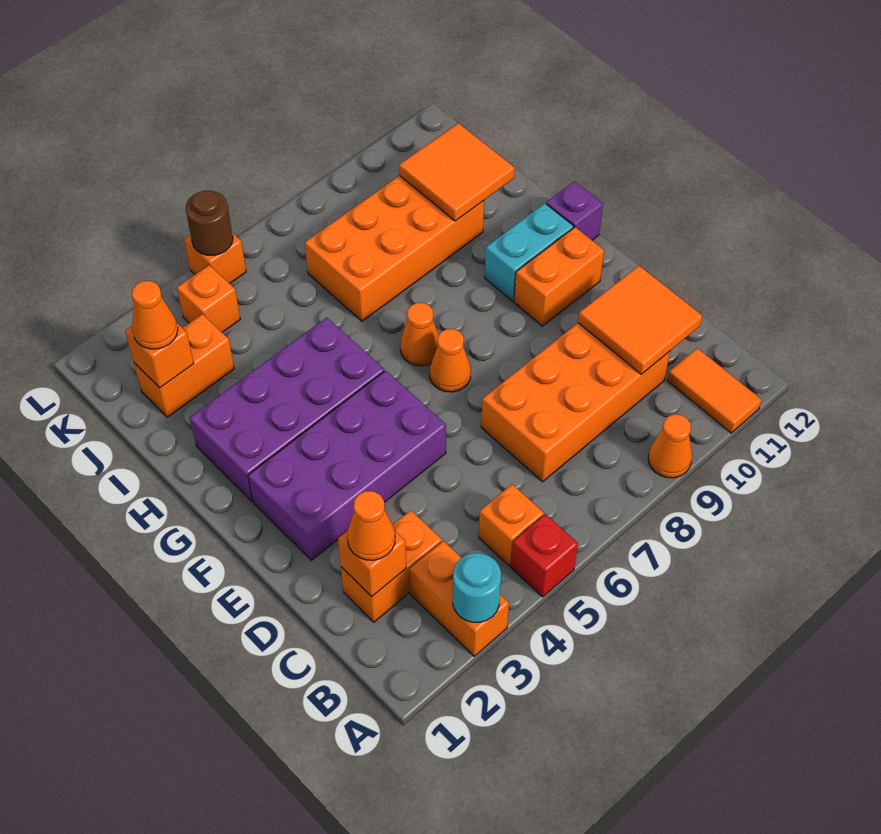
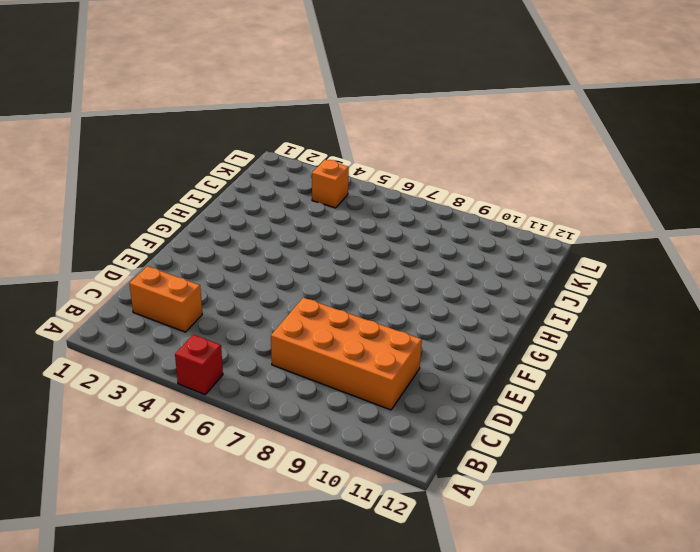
none -> orange 1x2 brick [410,541,509,656]
none -> orange 1x1 cone [648,414,692,478]
none -> orange 1x2 tile [667,348,762,433]

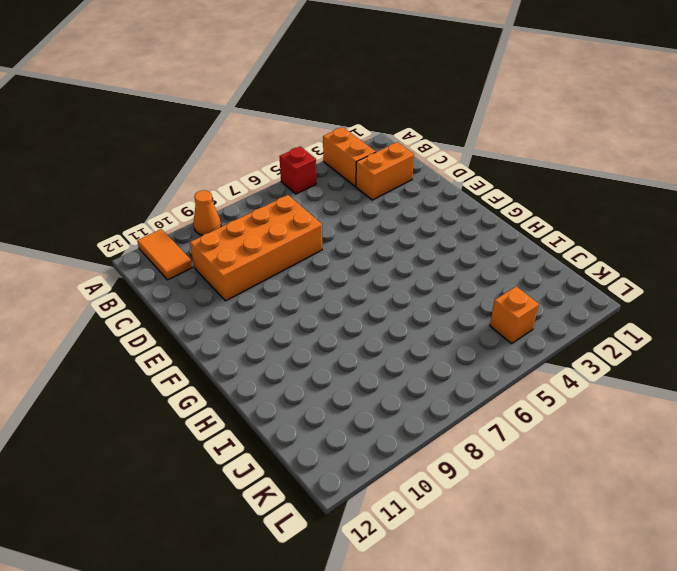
none -> orange 1x1 brick [479,484,544,566]
none -> purple 2x4 brick [248,371,446,560]
none -> orange 1x1 cone [430,329,471,392]

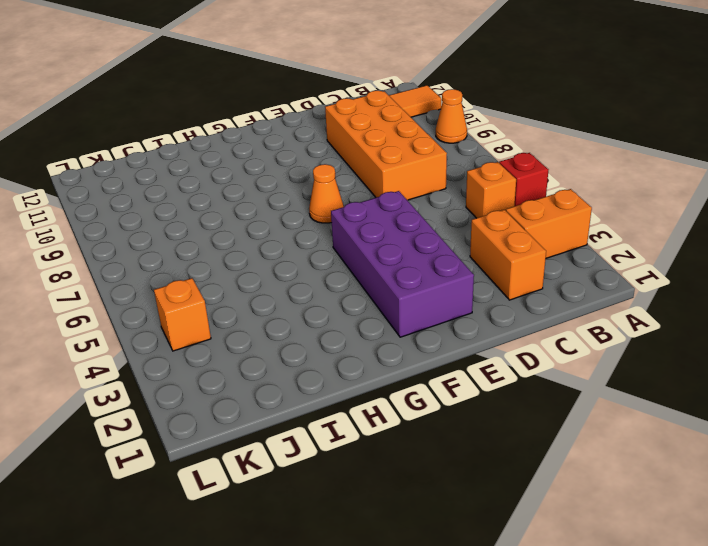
none -> orange 1x2 brick [514,227,604,326]
none -> purple 2x4 brick [190,318,384,501]
none -> orange 1x1 cone [400,303,438,366]

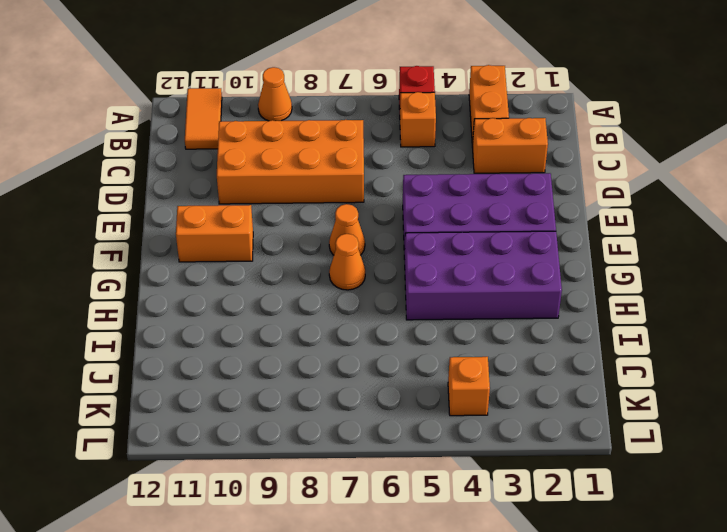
none -> cyan 1x2 brick [485,203,574,301]
none -> purple 1x1 brick [546,181,603,240]
none -> orange 2x4 brick [305,176,484,321]

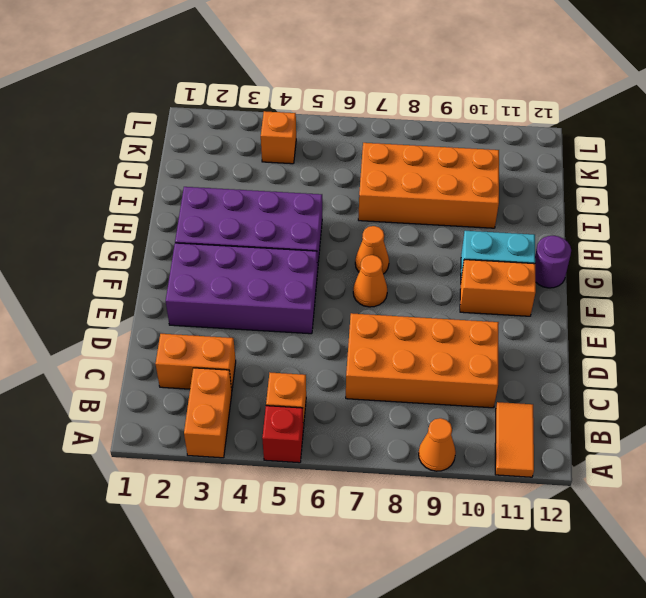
purple 1x1 round brick [535,236,571,288] -> purple 1x1 brick [546,181,603,240]
none -> orange 1x2 brick [134,314,234,417]
none -> orange 1x1 brick [184,233,246,284]
none -> cyan 1x1 round brick [453,553,501,622]

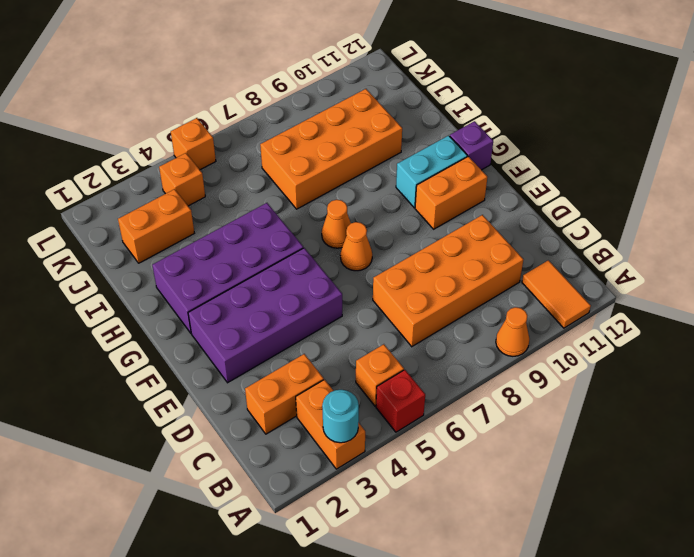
none -> orange 1x1 brick [338,531,406,597]
none -> orange 2x2 tile [578,266,702,374]
none -> orange 2x2 tile [399,123,515,221]

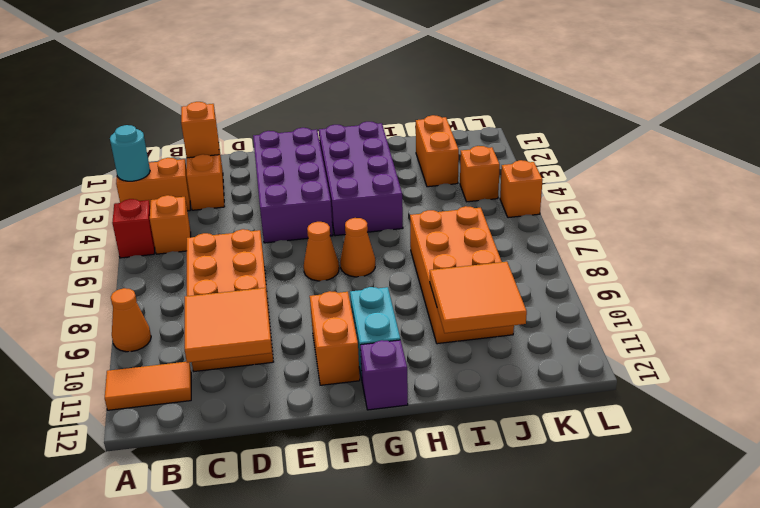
none -> orange 1x1 brick [125,323,194,388]
none -> brown 1x1 round brick [186,191,233,255]
none -> orange 1x1 cone [347,491,395,560]

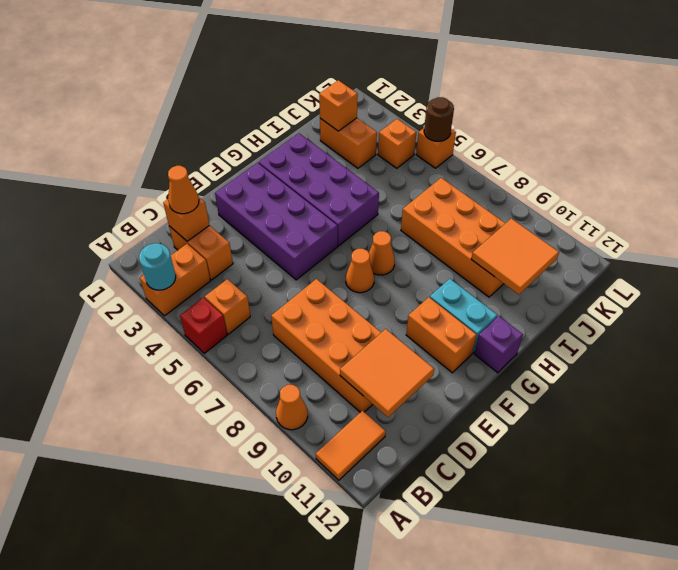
none -> orange 1x1 cone [132,281,178,349]

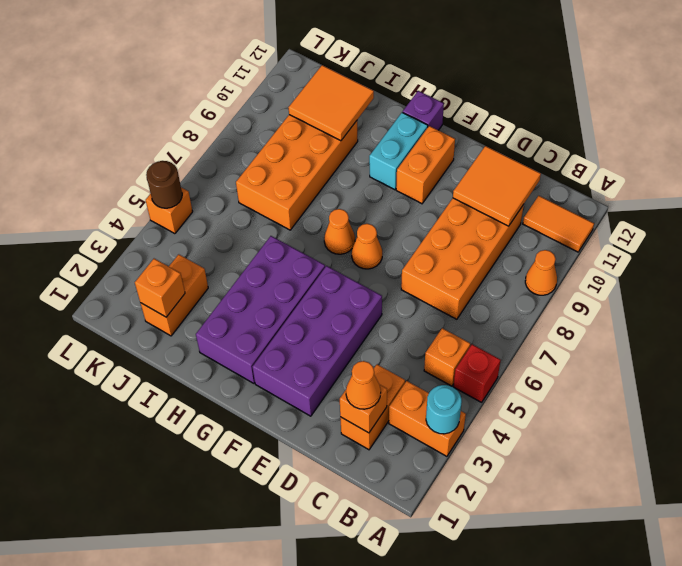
none -> orange 1x1 brick [177,265,240,332]
none -> orange 1x1 cone [132,281,178,349]

